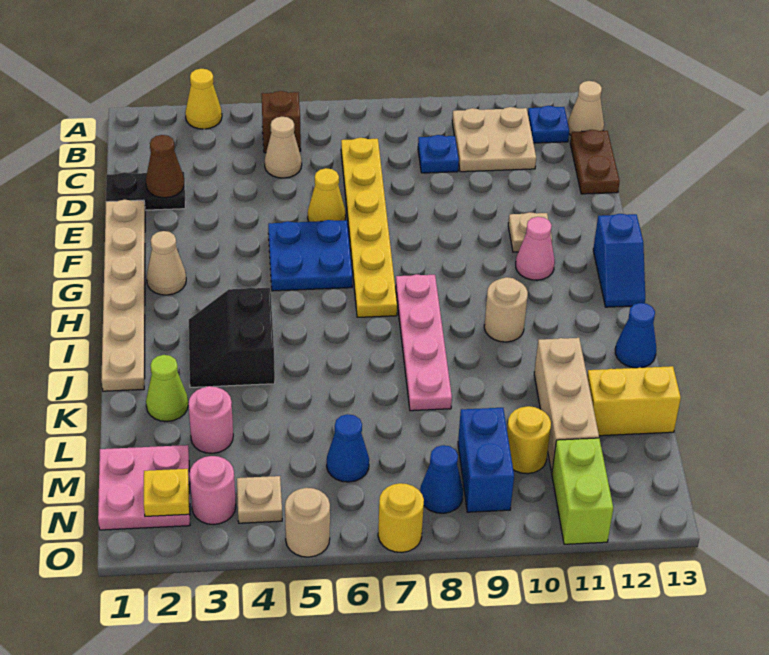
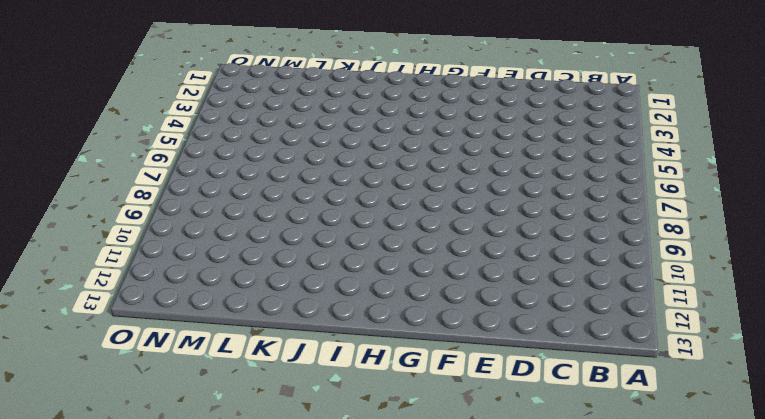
none -> yellow 1x1 cone [185,69,222,129]
none -> brown 1x1 brick [262,91,301,153]
none -> tan 2x2 plate [452,107,536,172]
none -> blue 1x1 plate [528,106,569,143]

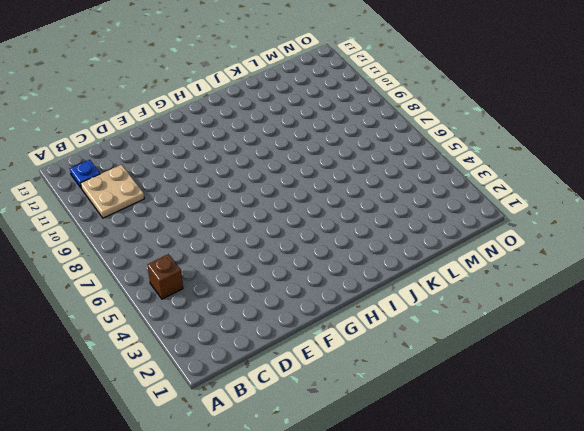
none -> yellow 1x1 cone [185,69,222,129]
none -> tan 1x1 cone [568,81,604,135]
none -> tan 1x1 cone [265,117,302,178]
none -> yellow 1x6 plate [341,138,397,317]

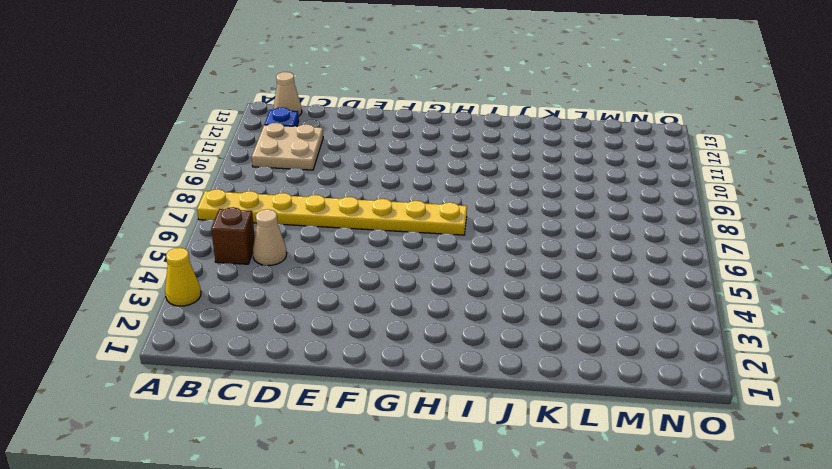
yellow 1x8 plate [197,189,467,235] -> yellow 1x6 plate [341,138,397,317]
none -> blue 1x1 plate [418,135,459,173]
none -> brown 1x2 plate [570,130,620,194]
none -> black 1x2 plate [106,172,185,210]
none -> tan 1x6 plate [101,200,145,391]

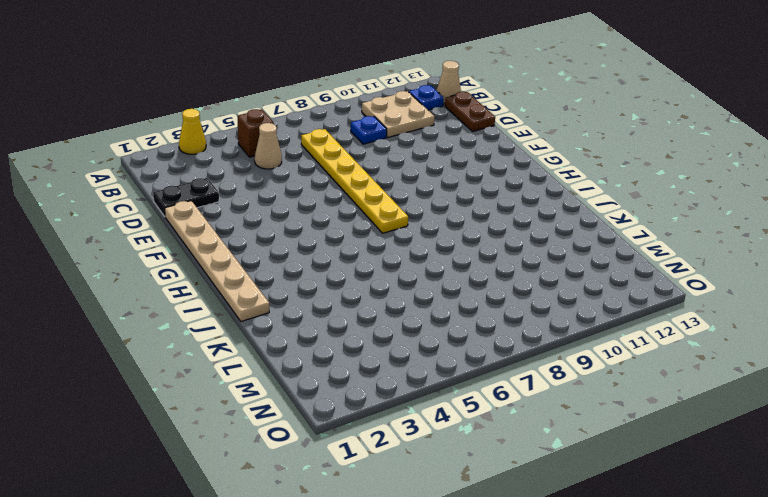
none -> yellow 1x1 cone [308,168,346,222]
none -> blue 2x2 plate [268,220,352,291]
none -> tan 1x1 plate [508,212,552,252]
none -> tan 1x1 cone [146,231,186,295]

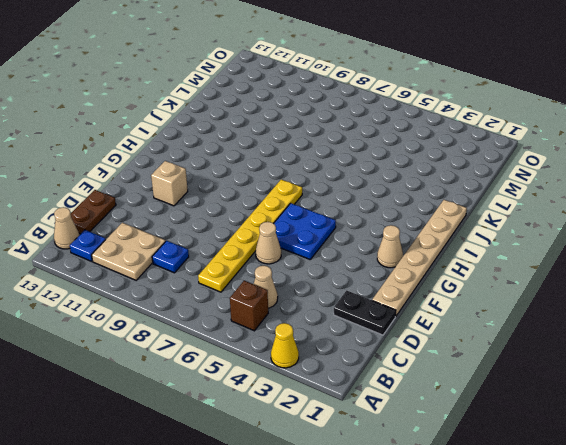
tan 1x1 cone [256,222,281,264] -> yellow 1x1 cone [308,168,346,222]
tan 1x1 brick [151,161,188,206] -> tan 1x1 plate [508,212,552,252]
none -> pink 1x1 cone [516,217,555,280]
none -> blue 1x2 slope [593,214,645,307]
none -> pink 1x4 plate [396,274,452,411]
none -> black 2x2 slope [189,288,275,387]

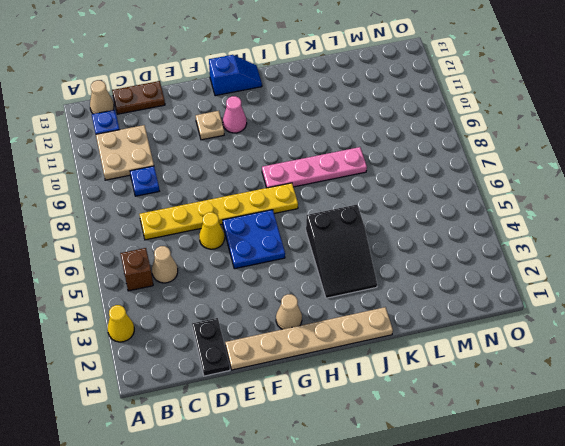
black 2x3 slope [306,205,377,298] -> black 2x2 slope [189,288,275,387]
none -> tan 1x1 round brick [484,277,528,342]
none -> blue 1x1 cone [615,303,656,368]
none -> lime 1x1 cone [146,355,188,421]
none -> tan 1x3 brick [534,338,599,472]

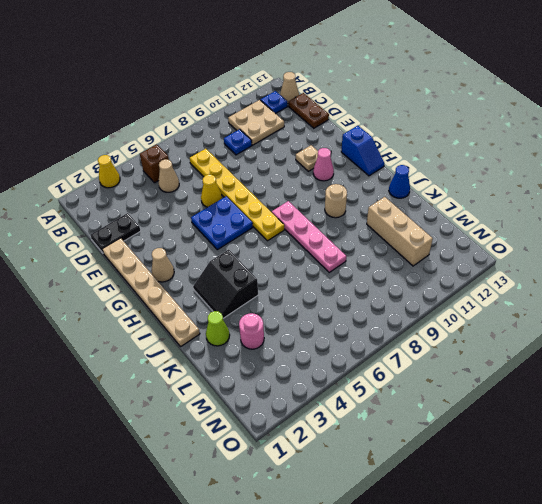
none -> yellow 1x2 brick [587,366,681,436]
none -> pink 2x2 plate [98,445,190,530]
none -> blue 1x1 cone [327,414,369,482]
none -> blue 1x2 brick [458,408,514,512]

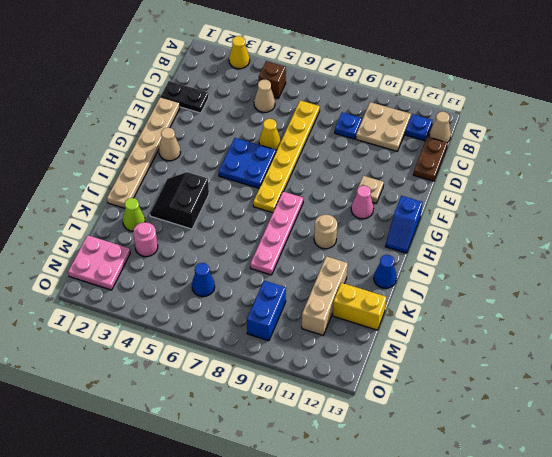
none -> yellow 1x1 round brick [507,406,551,474]
none -> pink 1x1 round brick [190,456,236,525]
none -> tan 1x1 plate [237,476,282,523]
none -> blue 1x1 cone [420,445,463,513]

